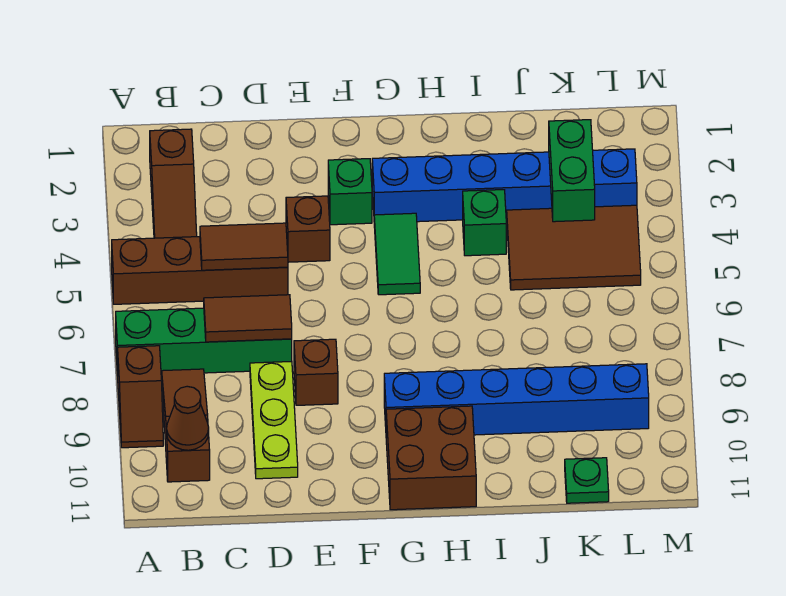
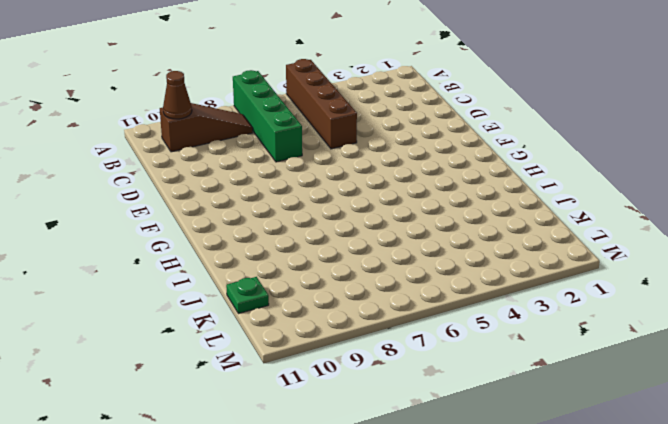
none -> brown 1x2 slope [118,346,163,448]
none -> brown 1x3 slope [150,129,197,238]
none -> lime 1x3 plate [250,361,298,479]

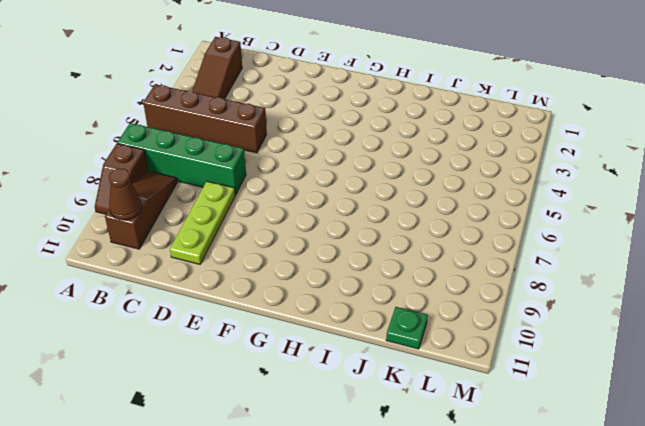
none -> brown 1x1 brick [286,196,330,262]
none -> brown 1x1 brick [294,339,338,405]
none -> green 1x1 brick [328,159,372,225]

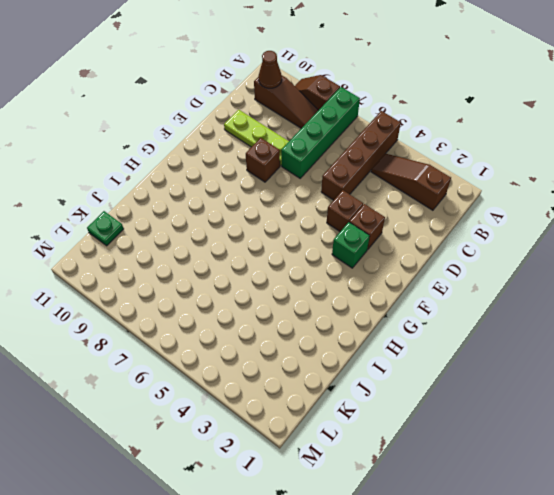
brown 1x1 brick [349,204,385,250] -> none
none -> blue 1x6 brick [372,149,637,222]
none -> green 1x2 tile [374,213,420,295]
none -> blue 1x6 brick [384,364,649,435]

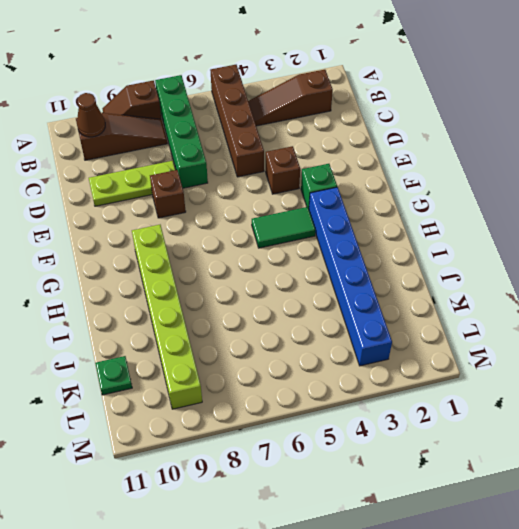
lime 1x6 brick [132,225,202,409] -> blue 1x6 brick [384,364,649,435]
none -> brown 2x2 brick [386,406,476,510]
none -> green 1x1 brick [463,190,506,256]
none -> brown 2x3 tile [506,205,641,290]

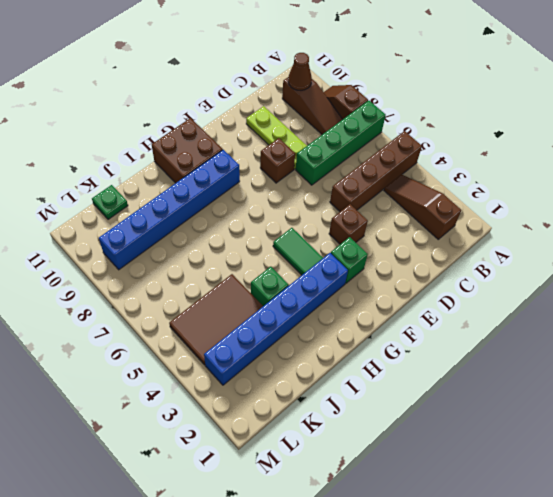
none -> brown 1x2 tile [200,223,288,270]
none -> brown 1x2 tile [204,295,292,342]
none -> green 1x2 brick [549,120,595,222]

